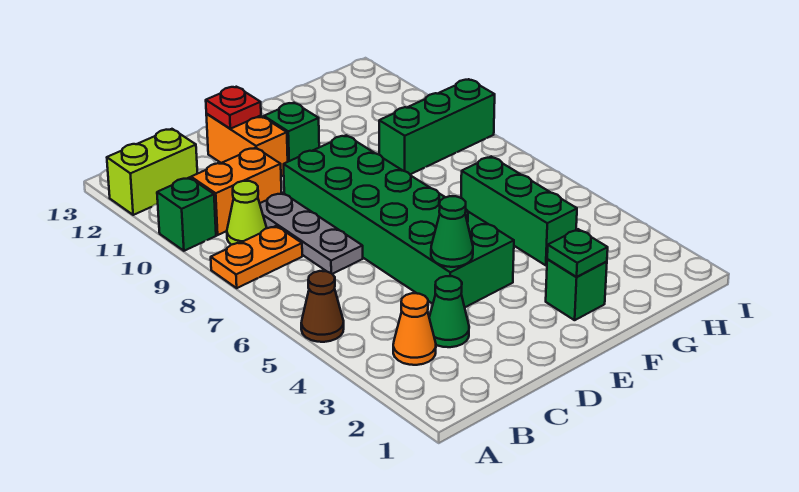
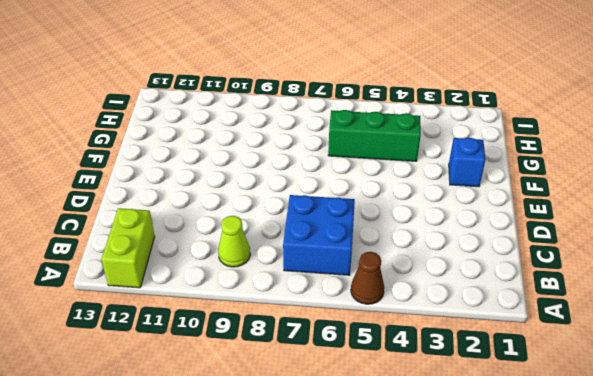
blue 2x2 brick [283,195,355,275] -> grey 1x3 plate [260,193,363,274]
blue 1x1 brick [449,138,485,187] -> green 1x1 brick [546,259,607,320]
none -> orange 1x2 plate [211,226,302,288]
none -> green 1x1 brick [157,177,216,251]
none -> orange 1x1 cone [393,293,436,365]

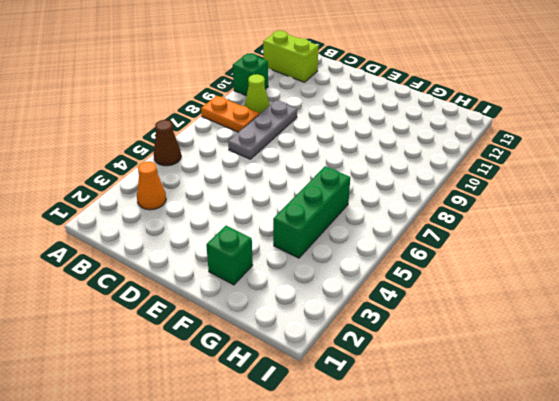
none -> orange 1x2 brick [191,148,282,235]
none -> green 1x1 cone [429,276,469,347]
none -> green 2x6 brick [284,135,514,307]

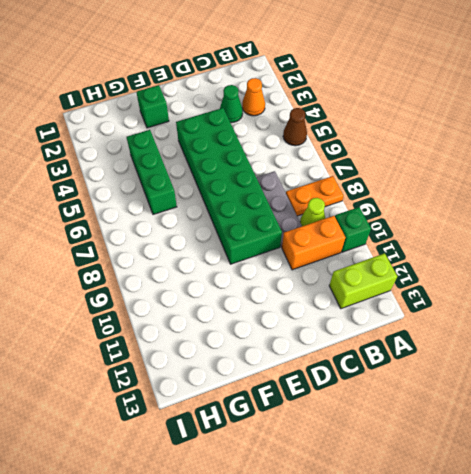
none -> orange 1x2 brick [206,114,288,176]
none -> green 1x1 brick [264,103,319,162]
none -> green 1x3 brick [379,79,495,174]

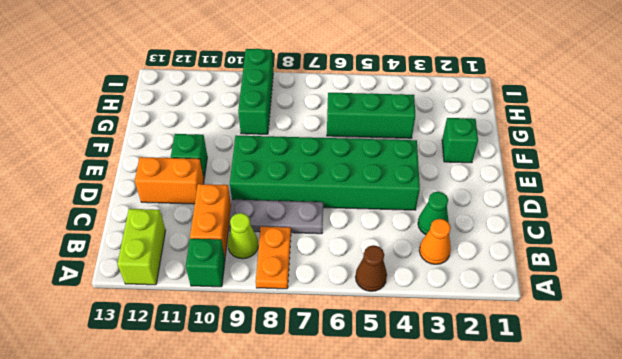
none -> green 1x1 cone [431,196,473,267]
none -> red 1x1 plate [206,87,261,129]
none -> green 1x1 plate [547,229,608,277]

